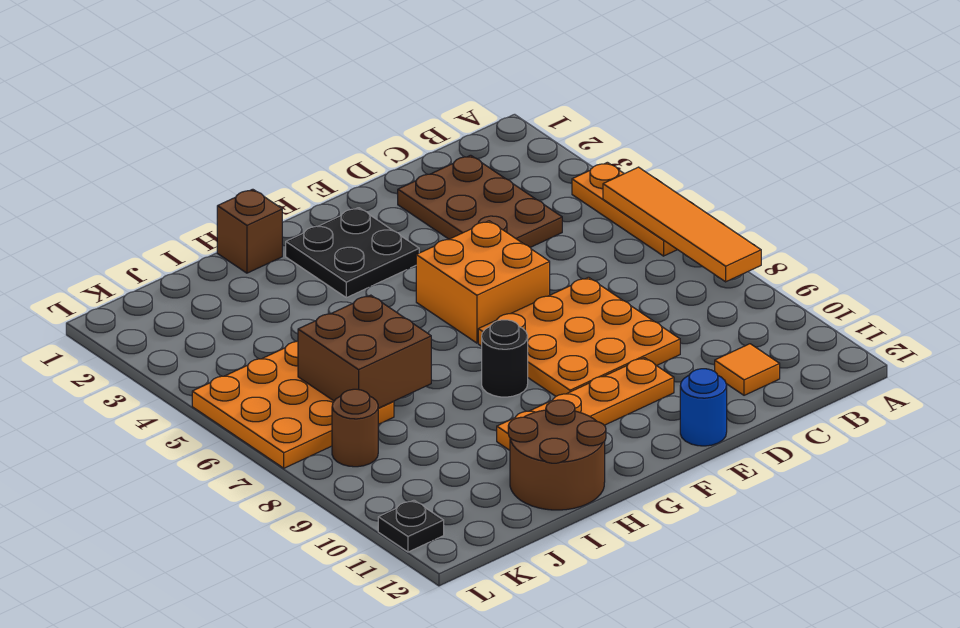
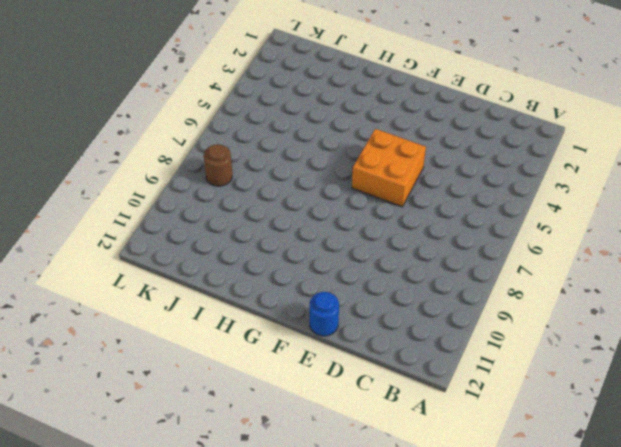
none -> orange 1x3 plate [572,162,677,256]
none -> brown 2x3 plate [398,155,562,247]
none -> orange 1x1 tile [715,344,780,395]

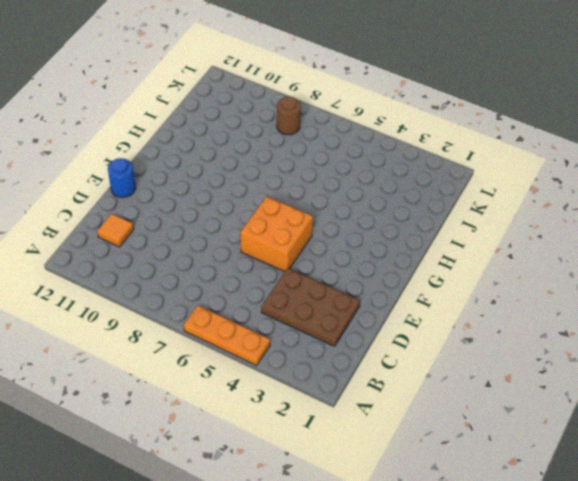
none -> orange 3x3 plate [478,277,680,396]
none -> orange 1x4 plate [497,358,674,450]
none -> black 2x2 plate [286,208,419,298]

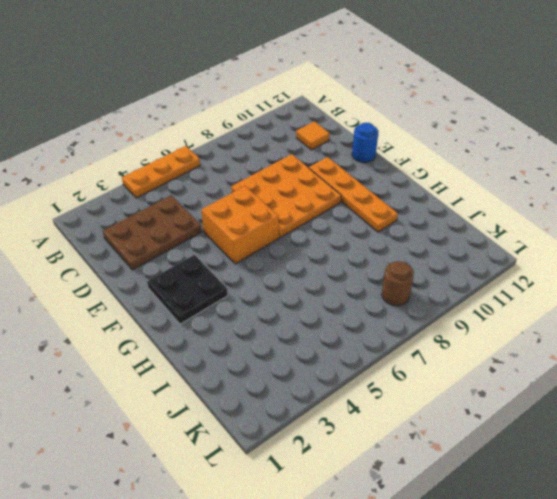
none -> black 1x1 round brick [482,320,528,397]
none -> brown 1x1 brick [217,189,282,273]
none -> brown 2x2 round brick [508,400,606,510]

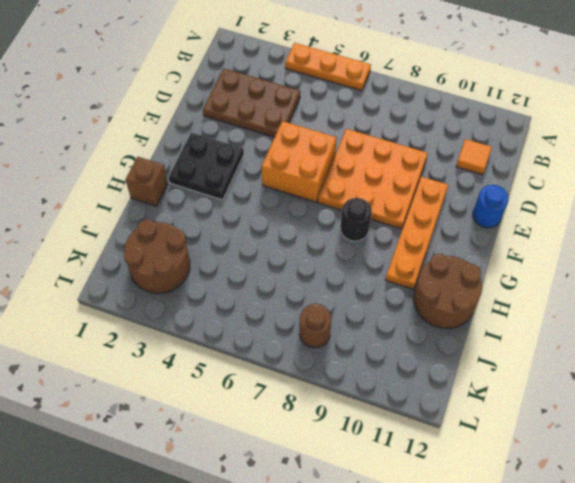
brown 2x2 round brick [124,220,190,293] -> none
none -> orange 3x3 plate [192,341,394,468]
none -> black 1x1 plate [378,500,444,552]
none -> orange 1x4 tile [603,167,761,282]

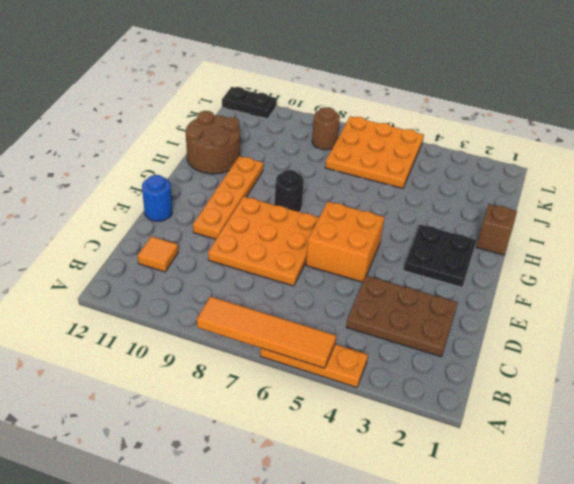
black 1x2 plate [222,87,277,119] -> black 1x1 plate [378,500,444,552]
none -> brown 2x2 brick [298,295,431,408]

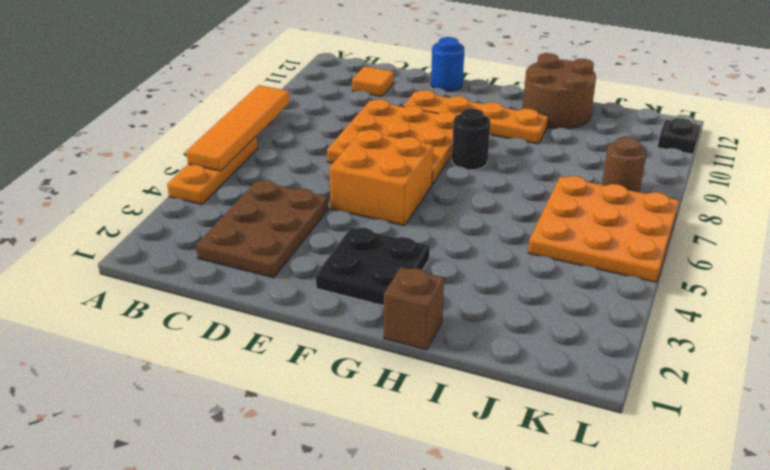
none -> brown 2x2 brick [298,295,431,408]

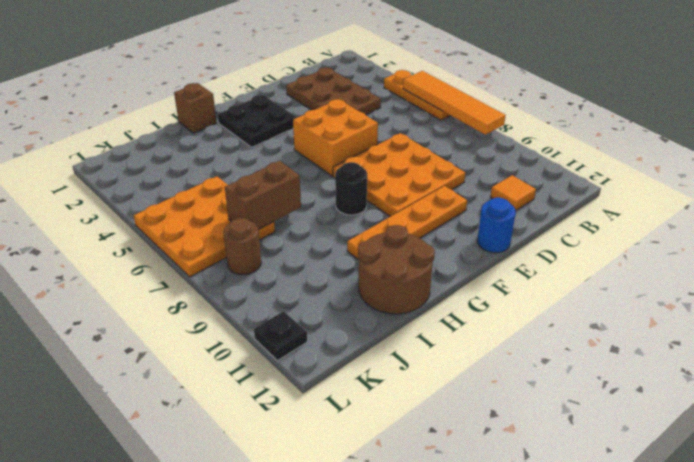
brown 1x2 brick [225,161,301,230] -> brown 2x2 brick [298,295,431,408]

